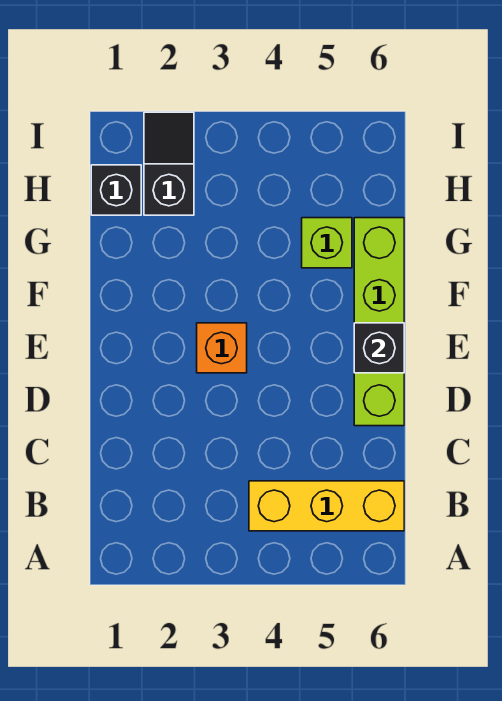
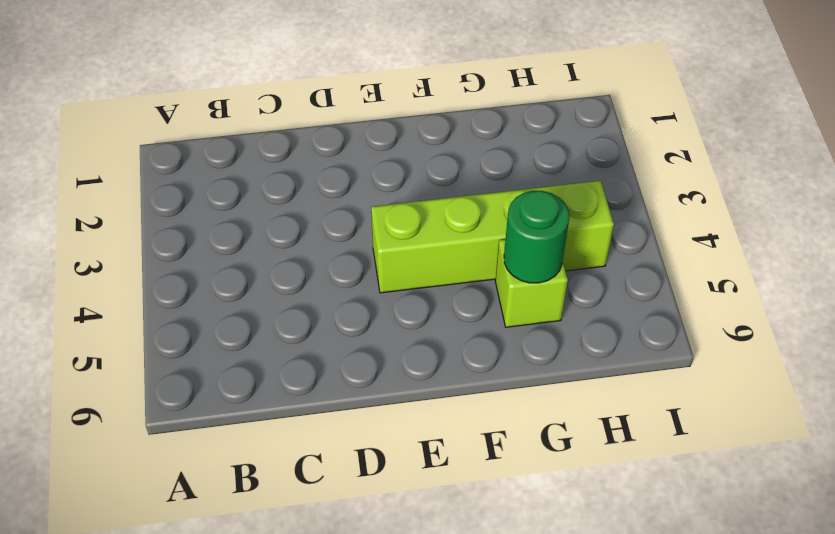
lime 1x4 brick [371,181,614,293] -> lime 1x4 brick moved to [354,218,404,426]
green 1x1 round brick [504,191,569,283] -> none
none -> yellow 1x3 brick [249,481,404,531]
none -> orange 1x1 brick [197,323,247,373]

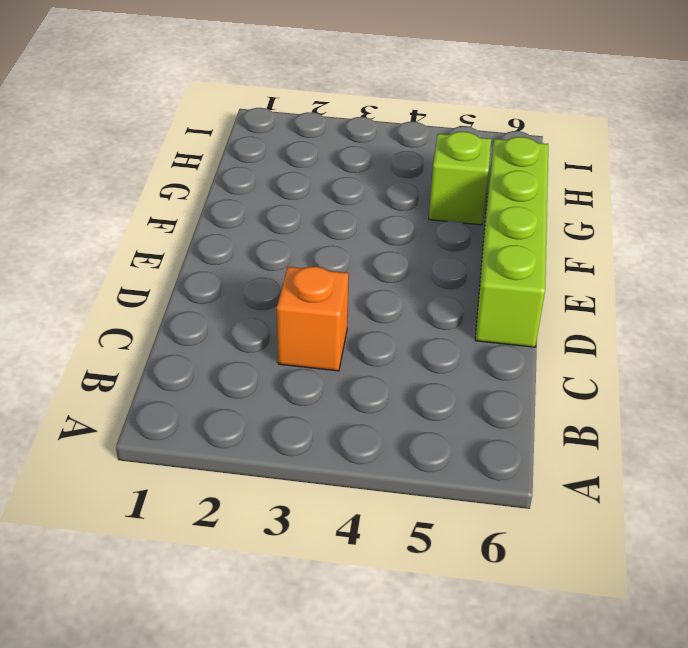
orange 1x1 brick [277,267,349,371] -> orange 1x1 brick moved to [197,323,247,373]
none -> yellow 1x3 brick [249,481,404,531]
none -> black 1x1 brick [91,165,141,215]

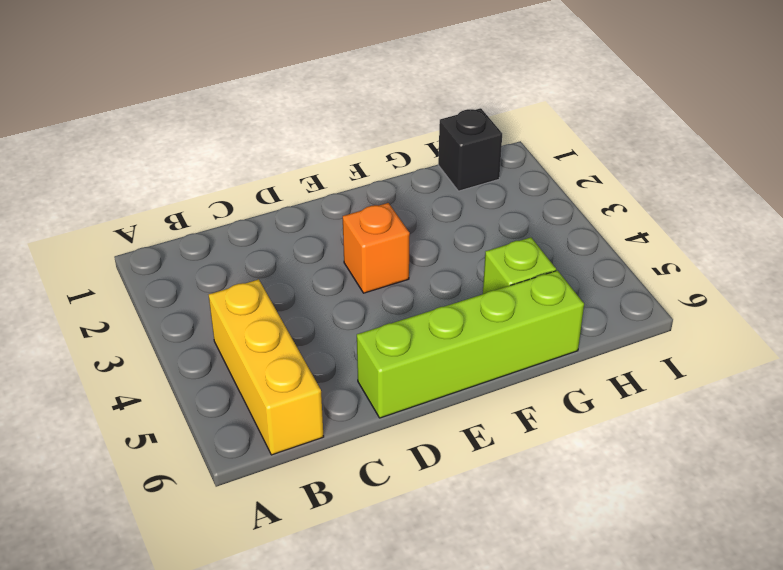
none -> black 1x2 slope [144,112,194,215]
none -> black 1x1 brick [354,323,404,373]

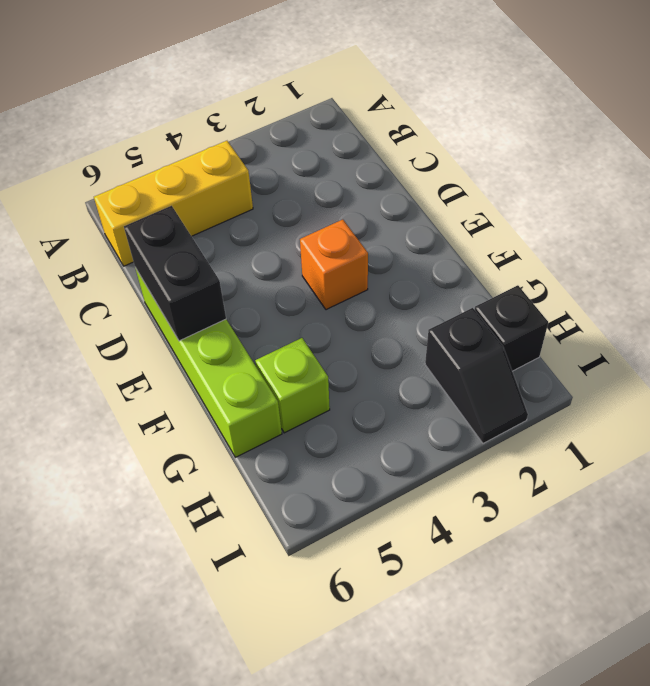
black 1x2 brick [124,206,226,341] -> black 1x1 brick [354,323,404,373]

